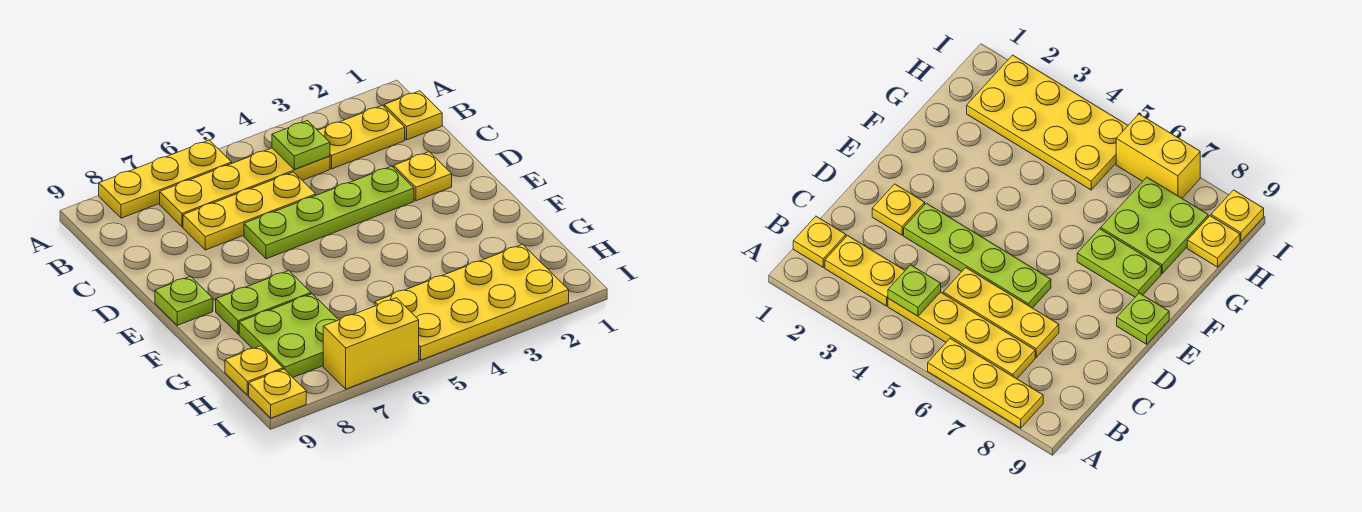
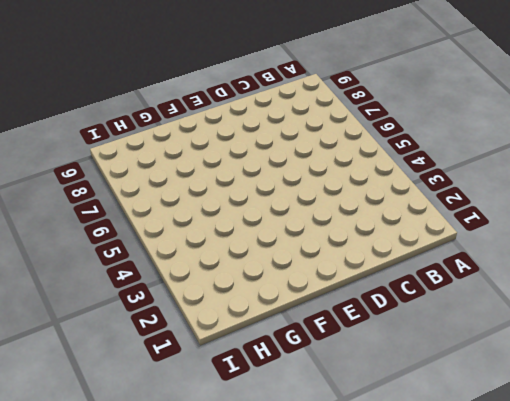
none -> yellow 1x3 plate [99,140,232,218]
none -> yellow 1x1 plate [384,91,442,140]
none -> yellow 1x2 plate [318,105,405,169]

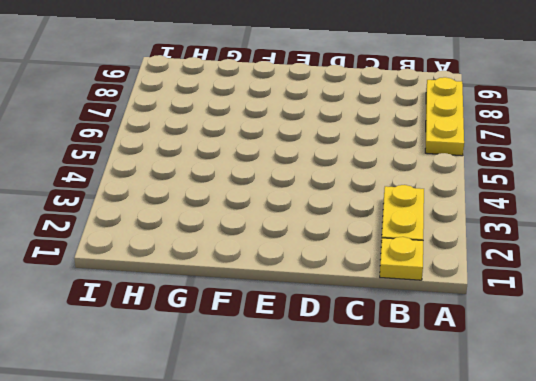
none -> yellow 1x4 plate [160,148,330,227]
none -> yellow 1x3 plate [183,172,316,250]
none -> yellow 1x1 plate [394,152,452,201]

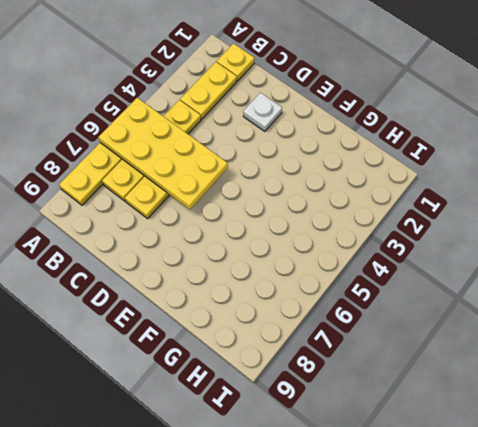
yellow 2x4 plate [99,98,228,210] -> yellow 2x4 plate turned to [375,244,569,360]
white 1x1 plate [243,93,282,132] -> yellow 1x1 plate [394,152,452,201]
none -> lime 1x4 plate [244,166,414,259]
none -> lime 1x1 plate [155,276,213,325]
none -> lime 1x2 plate [216,271,311,334]

